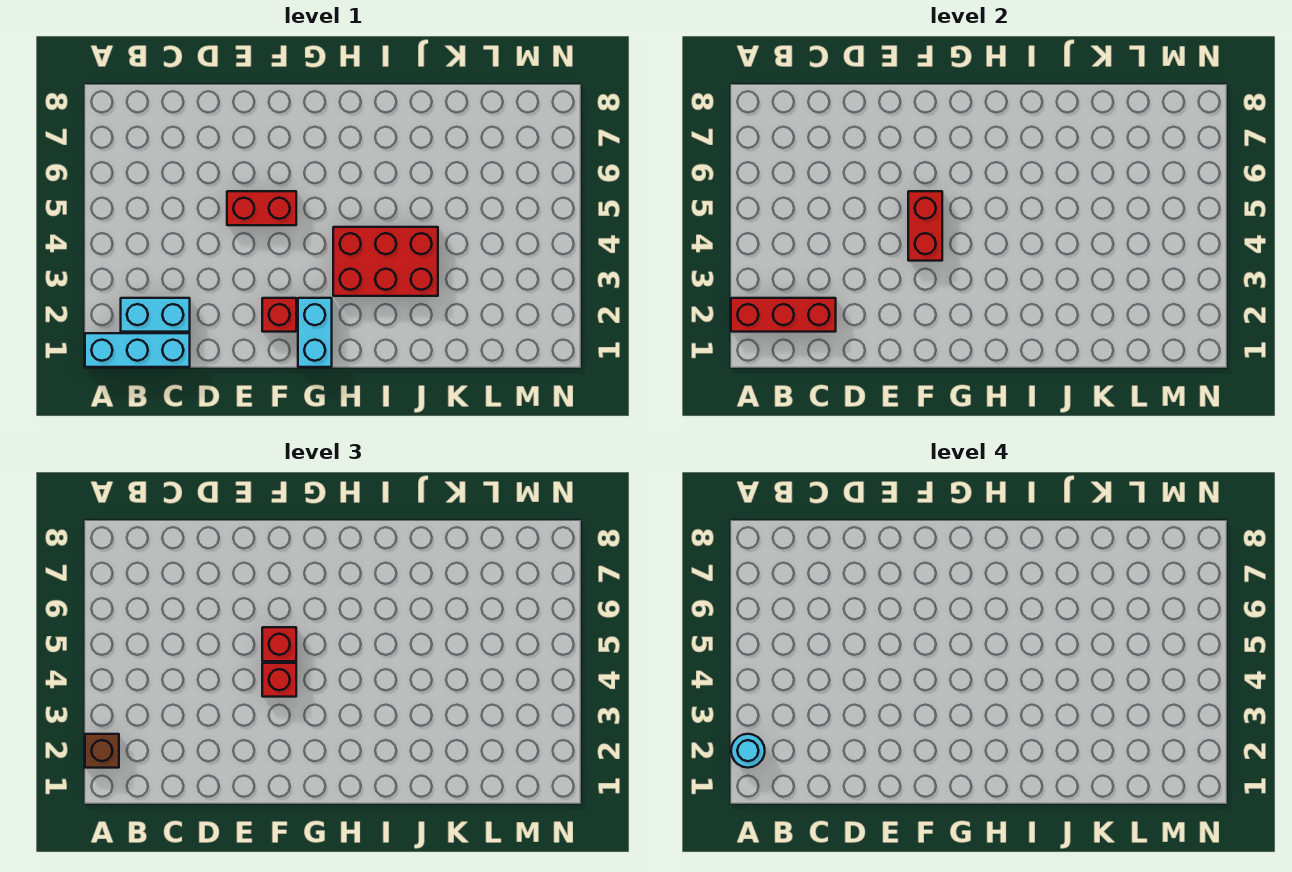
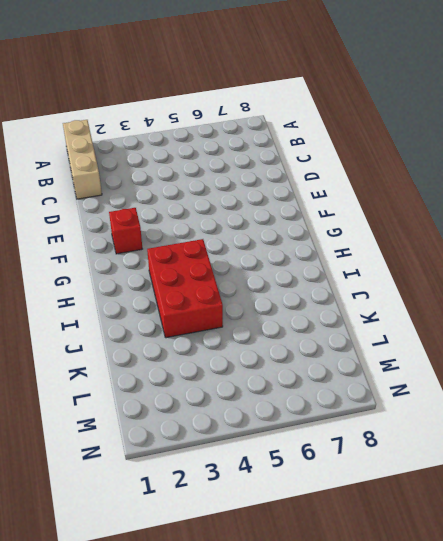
tan 1x3 brick [63,120,102,199] -> cyan 1x3 brick [85,333,190,367]
none -> cyan 1x2 brick [121,298,190,332]
none -> red 1x2 brick [227,191,296,225]
none -> cyan 1x2 brick [298,298,332,367]

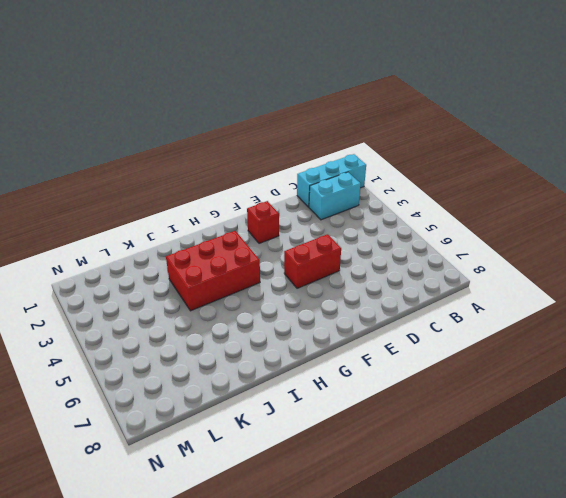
none -> cyan 1x2 brick [298,298,332,367]
none -> red 1x3 brick [731,298,836,332]
none -> red 1x2 brick [908,191,942,261]

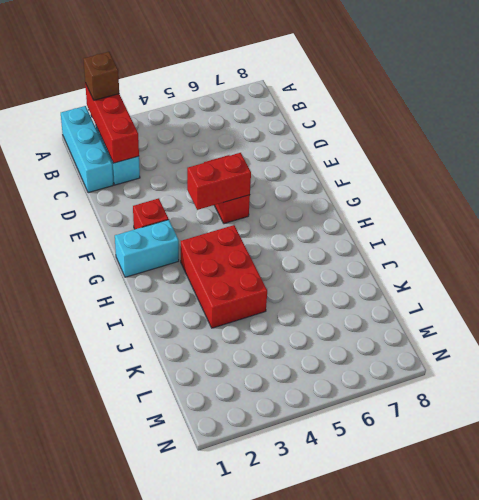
none -> red 1x1 brick [262,663,296,697]
none -> red 1x1 brick [262,627,296,661]
none -> cyan 1x1 round brick [731,734,765,768]

